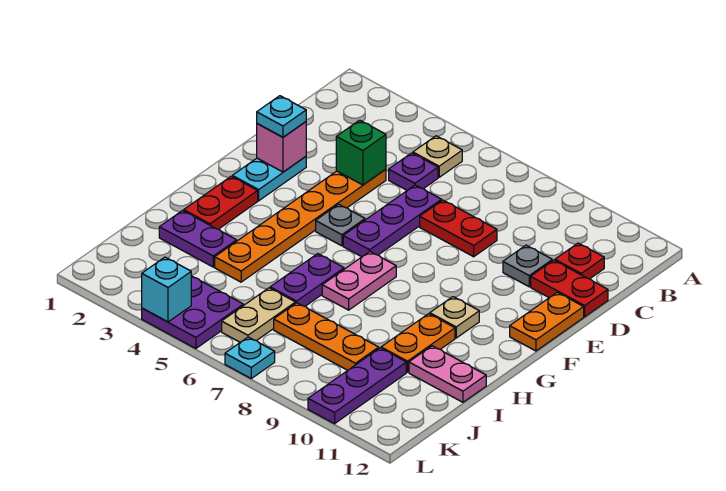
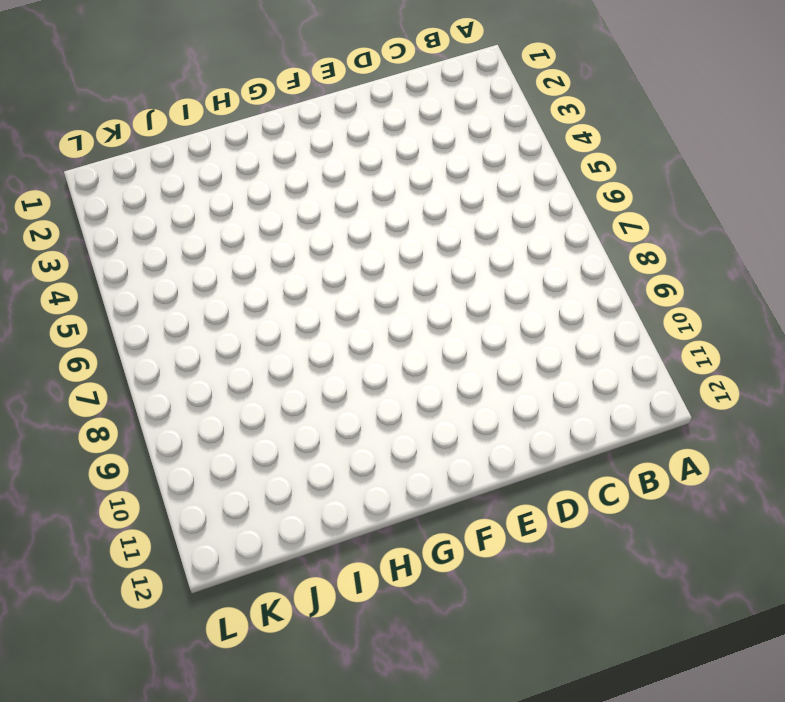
none -> tan 1x1 plate [413,136,462,177]
none -> purple 1x1 plate [389,153,438,190]
none -> red 1x1 plate [555,243,604,279]

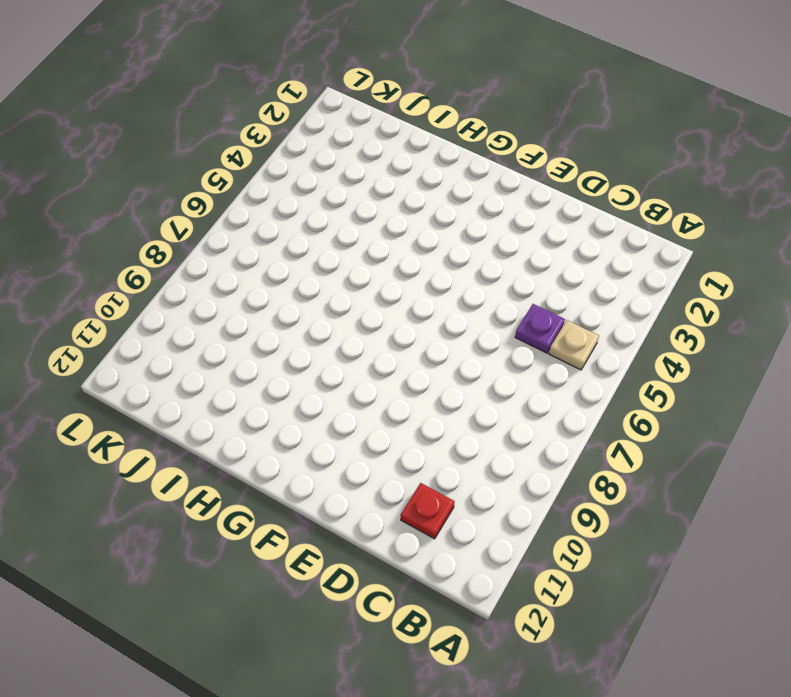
none -> orange 1x6 plate [215,169,386,282]
none -> purple 1x3 plate [343,185,442,257]
none -> red 1x2 plate [420,200,497,257]

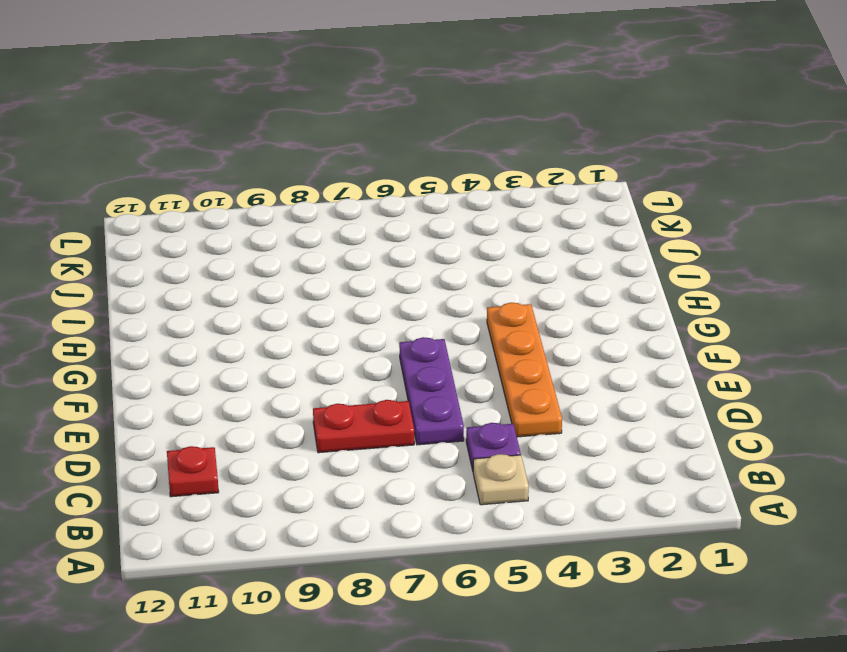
orange 1x4 plate [487,303,562,437] -> orange 1x6 plate [215,169,386,282]
none -> grey 1x1 plate [503,245,552,287]
none -> red 1x2 plate [531,260,608,317]
none -> cyan 1x2 plate [232,157,306,201]

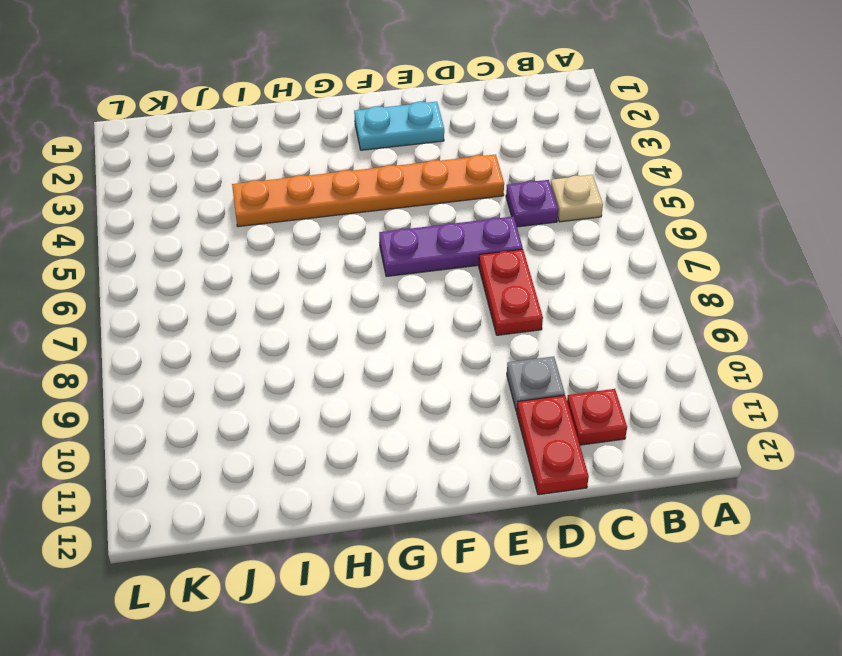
none -> orange 1x2 plate [510,292,584,351]
none -> grey 1x1 plate [316,204,365,246]
none -> red 1x2 plate [184,176,258,229]

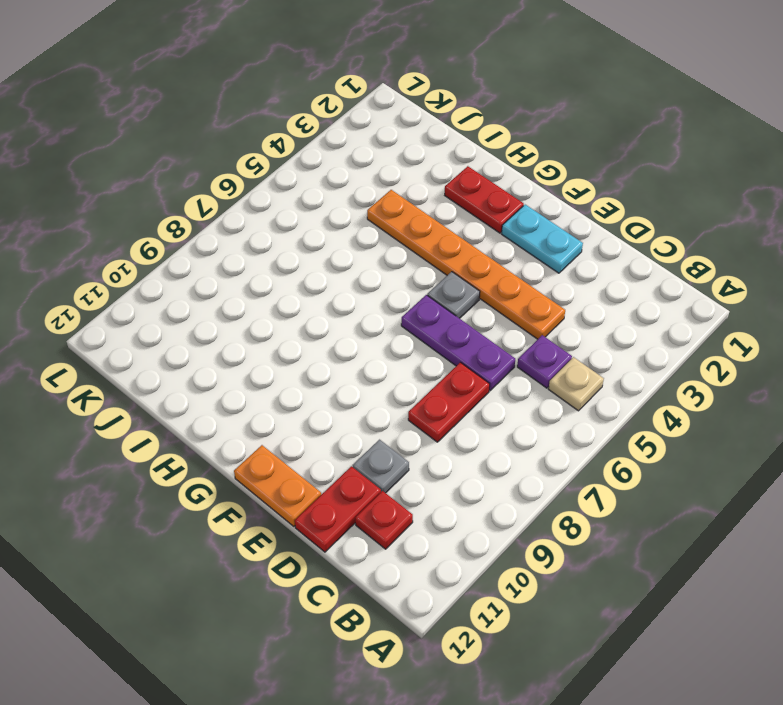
none -> pink 1x2 plate [322,252,396,310]
none -> tan 1x1 plate [430,297,479,338]
none -> purple 1x2 plate [270,254,344,306]

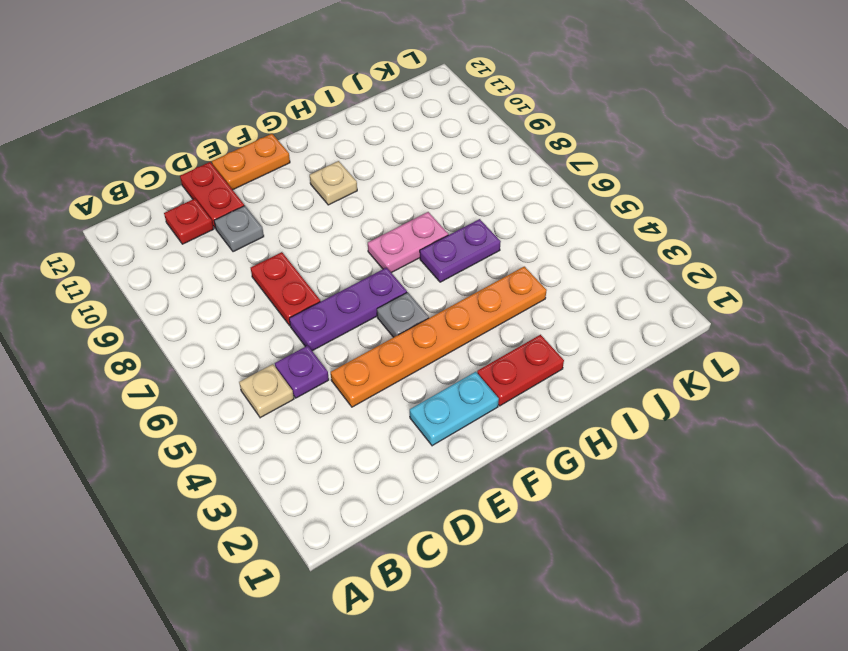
none -> orange 1x2 plate [381,314,455,372]
none -> purple 1x2 plate [159,211,237,267]
none -> pink 1x2 plate [409,346,486,402]

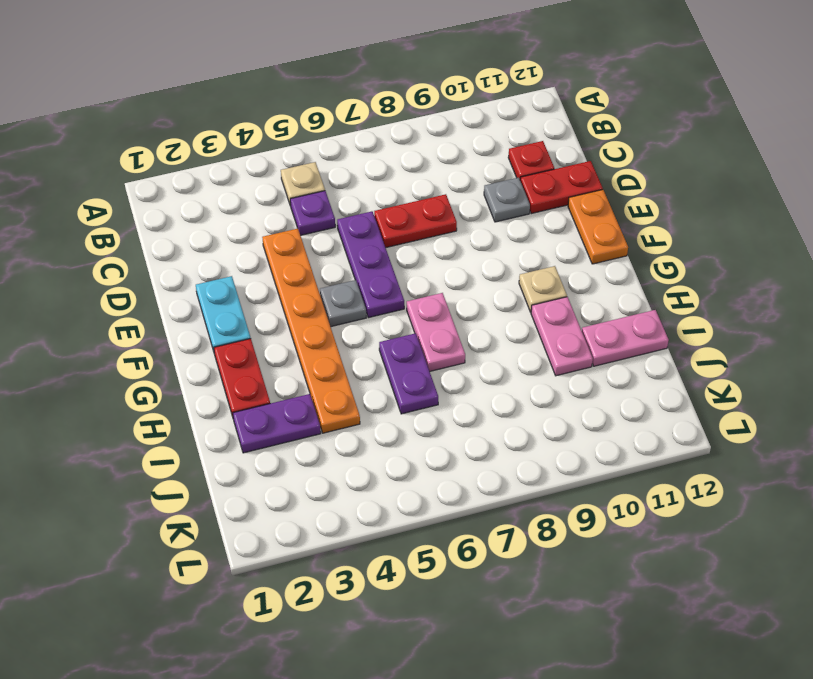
pink 1x2 plate [531,297,593,376] -> orange 1x2 plate [381,314,455,372]
none -> tan 1x2 plate [222,288,295,342]
none -> orange 1x3 plate [274,303,379,370]
none -> purple 1x3 plate [308,348,406,424]

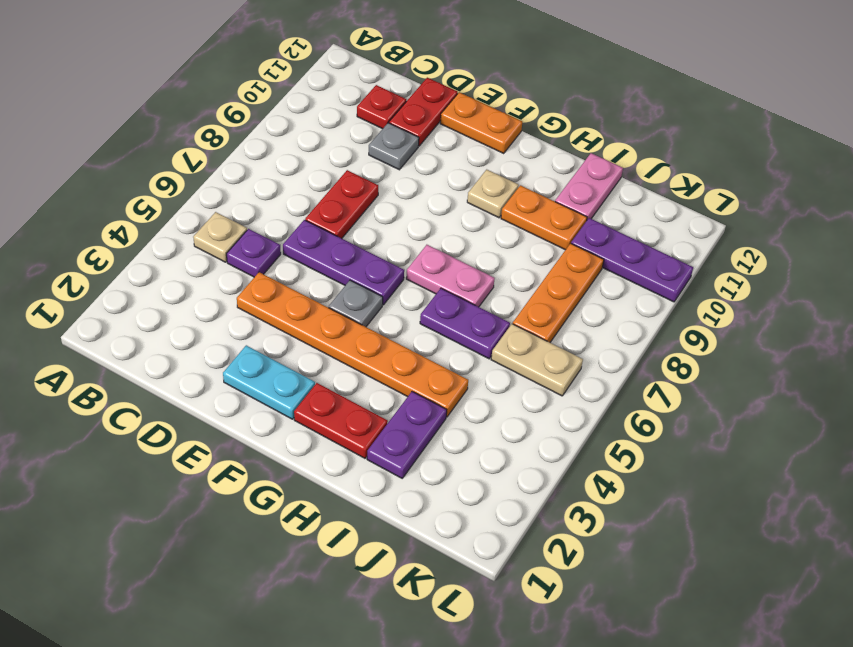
none -> purple 2x2 plate [142,276,243,349]
none -> cyan 1x1 plate [225,337,275,378]
none -> green 1x1 brick [336,120,386,185]

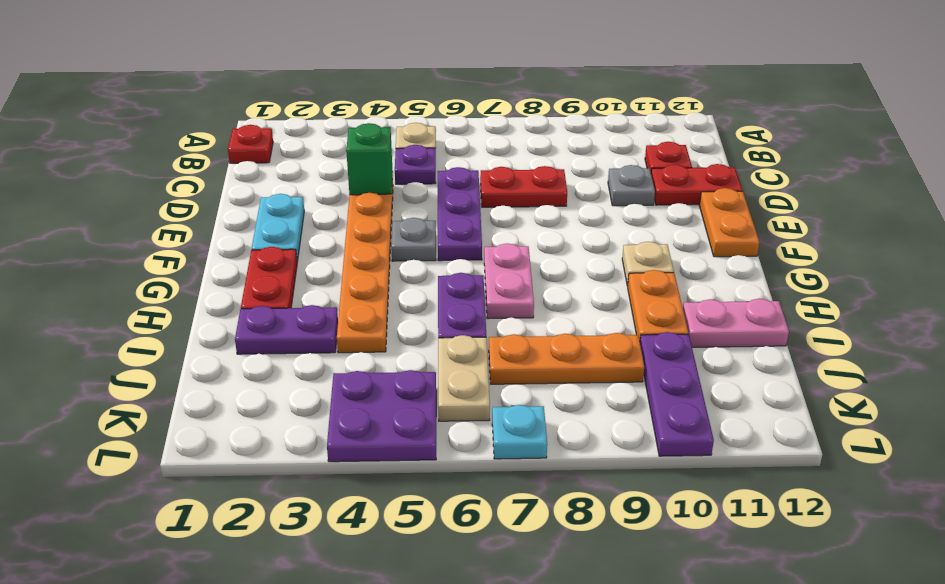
red 1x1 plate [228,125,273,163] -> none
none -> pink 1x1 brick [257,122,306,172]
none -> cyan 1x1 brick [142,257,191,322]
none -> cyan 1x1 plate [257,96,306,137]

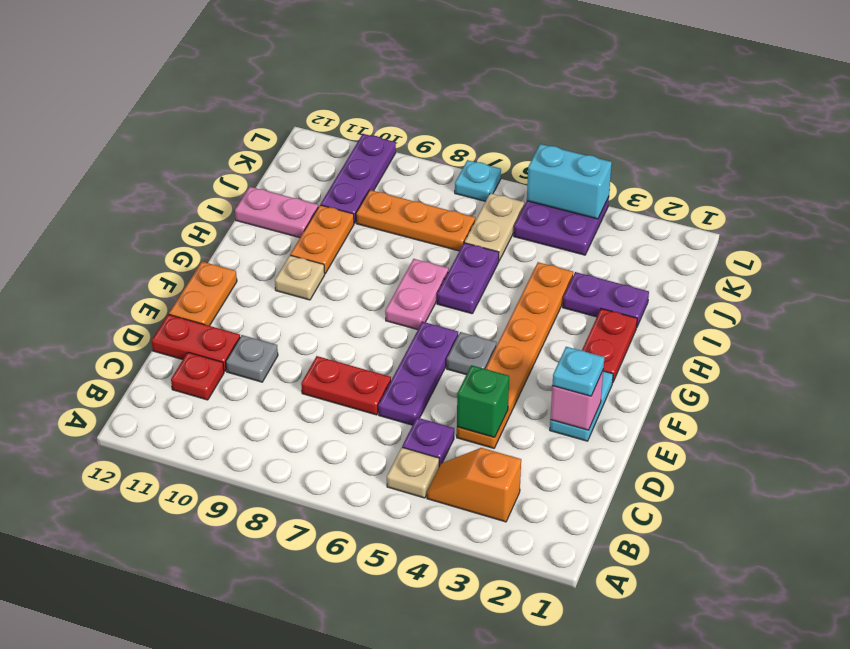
orange 1x2 slope [427,448,521,522] -> none
cyan 1x2 brick [527,144,612,219] -> cyan 1x1 brick [142,257,191,322]

